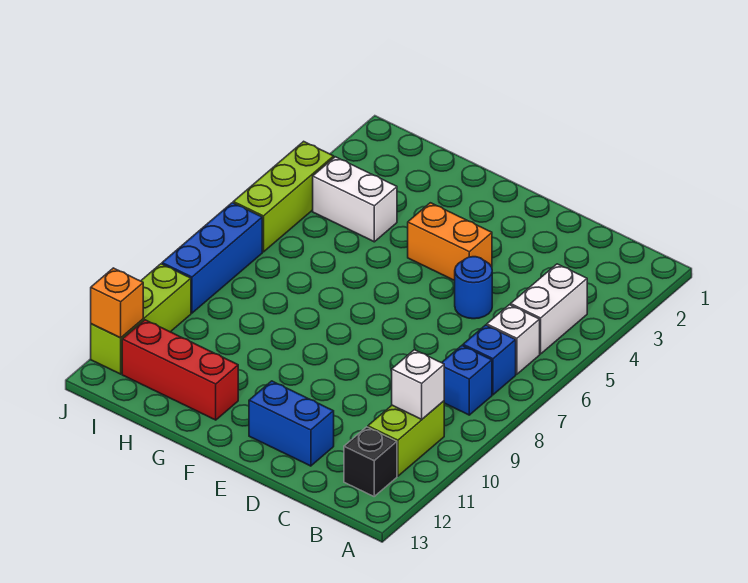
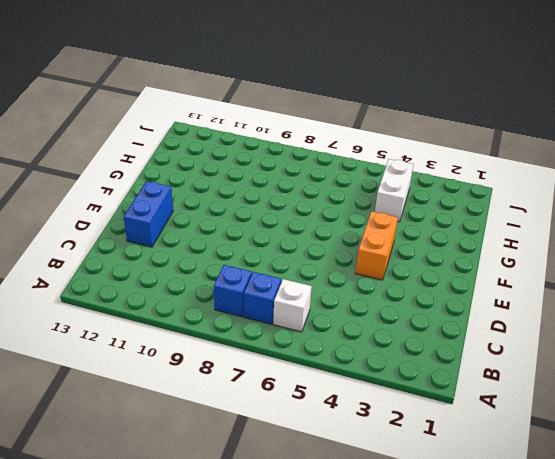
none -> white 1x2 brick [511,264,587,354]
none -> lime 1x2 brick [368,401,444,476]
none -> black 1x1 brick [344,427,397,496]

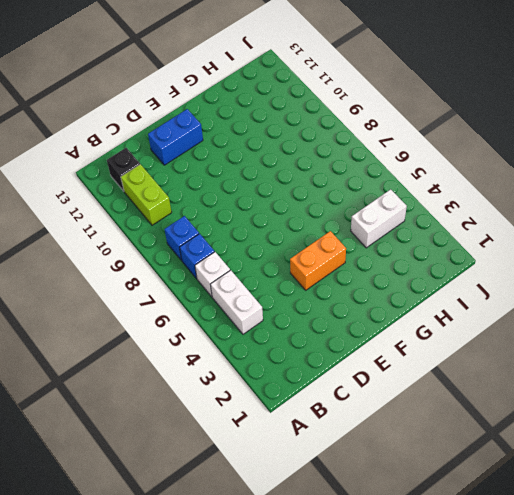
none -> blue 1x1 round brick [455,257,492,319]
none -> red 1x3 brick [122,320,238,420]
none -> lime 1x3 brick [233,141,334,252]

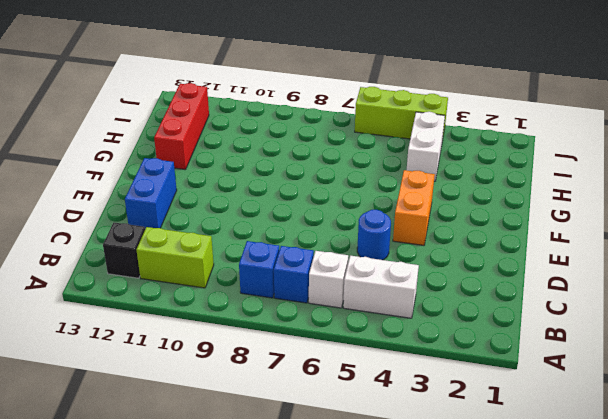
none -> blue 1x3 brick [162,203,262,313]
none -> lime 1x3 brick [91,264,191,374]
none -> white 1x1 brick [392,350,444,419]

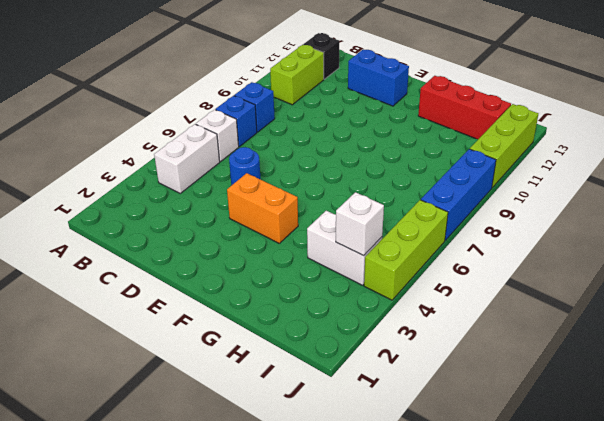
white 1x1 brick [336,192,384,256] -> white 1x1 brick moved to [392,350,444,419]
none -> orange 1x1 brick [91,268,143,338]

